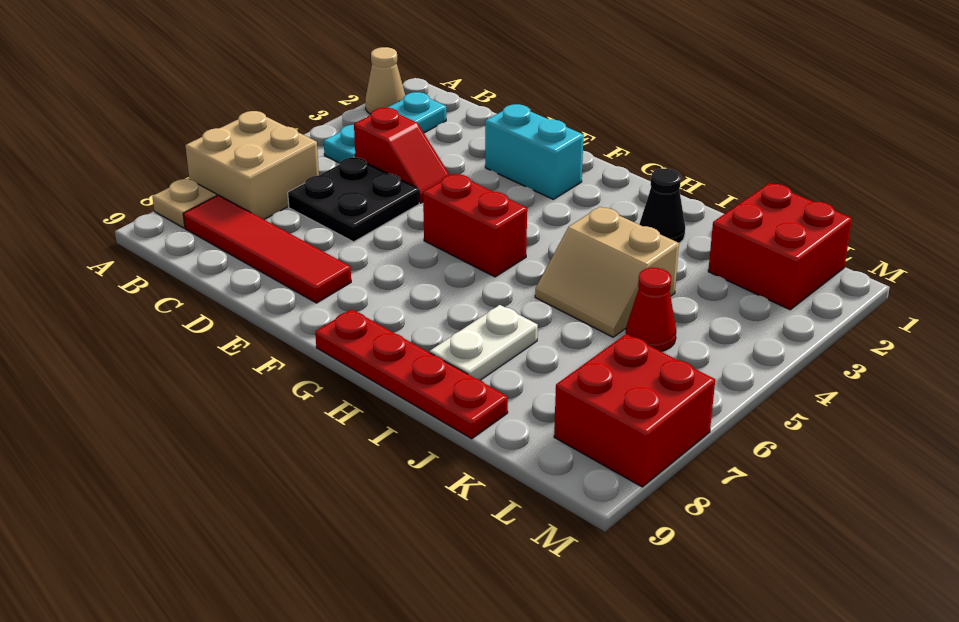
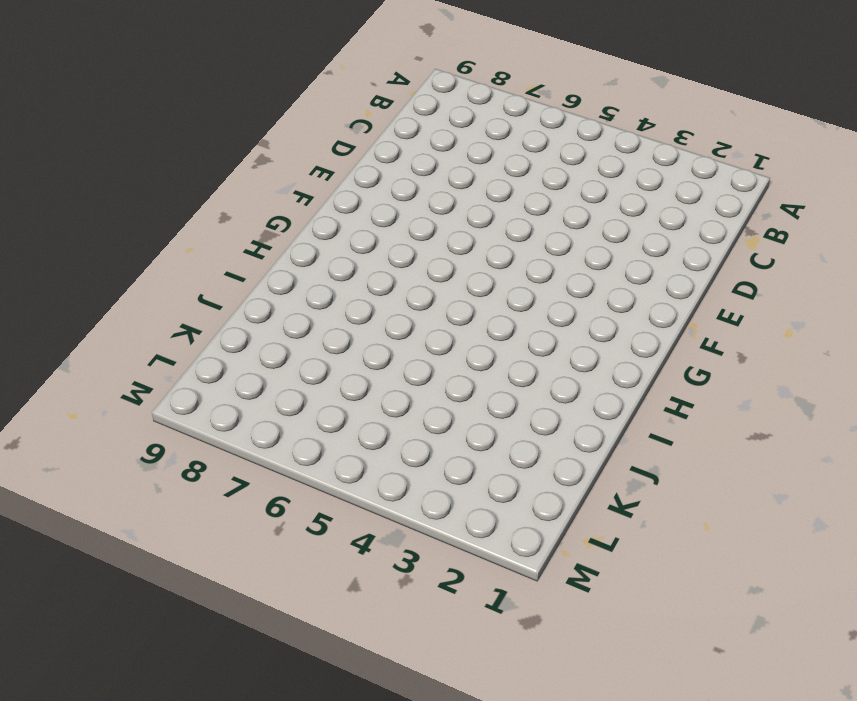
none -> tan 1x1 cone [365,47,405,114]
none -> tan 2x2 brick [185,111,319,219]
none -> tan 1x1 plate [152,178,217,228]

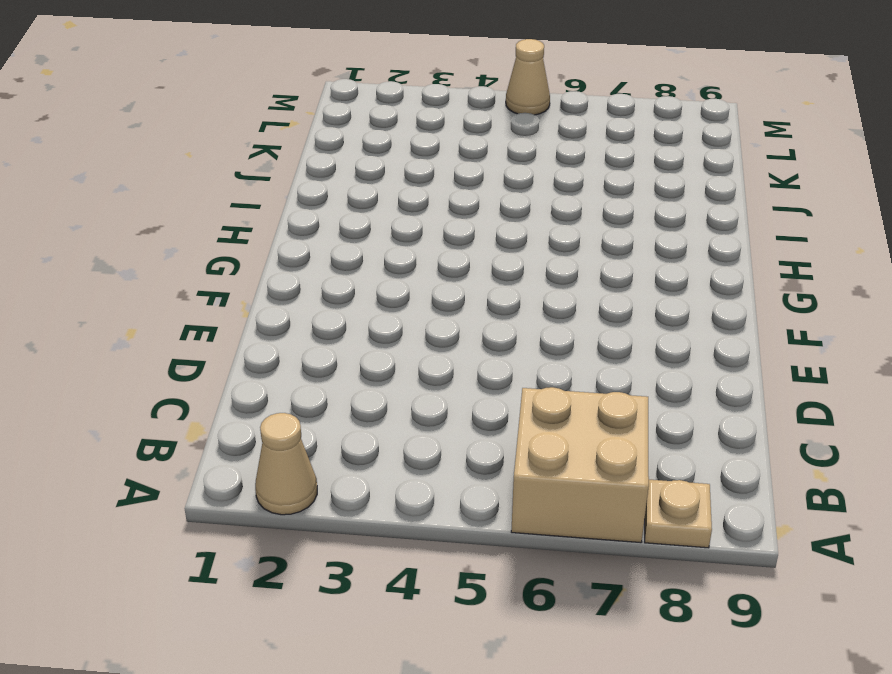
tan 1x1 cone [506,39,550,115] -> none
none -> cyan 1x3 plate [324,92,446,163]
none -> red 1x4 tile [183,195,351,303]
none -> red 1x2 slope [354,108,450,203]

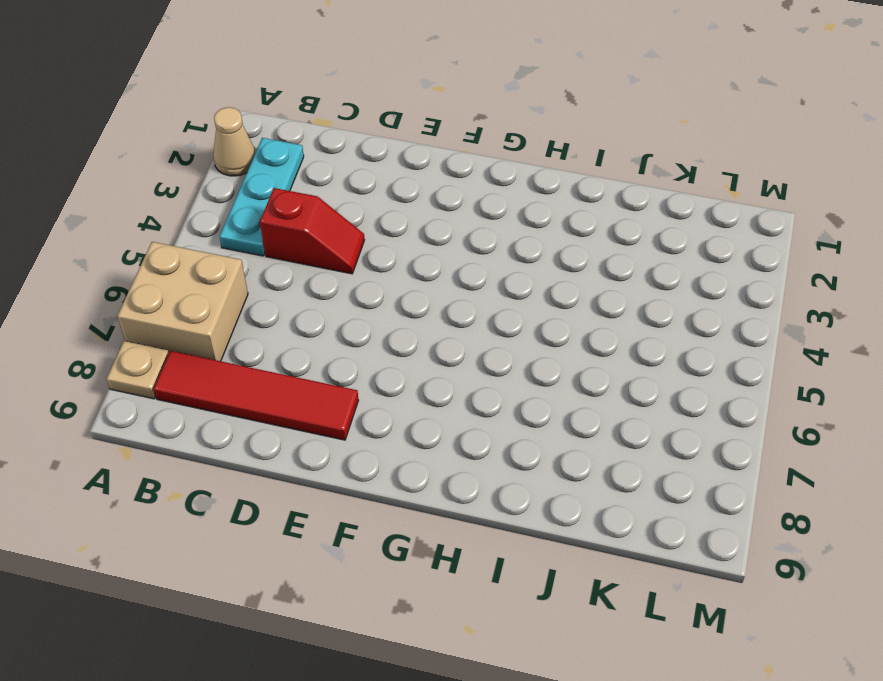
none -> black 2x2 plate [288,157,419,242]
none -> cyan 1x2 brick [485,104,584,199]
none -> red 1x2 brick [423,174,527,277]

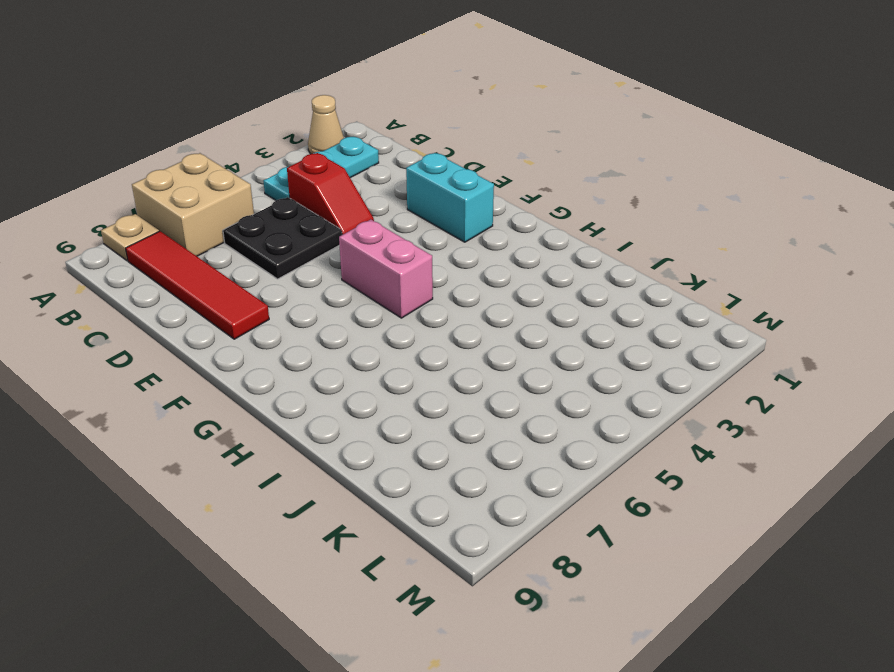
pink 1x2 brick [339,220,433,318] -> red 1x2 brick [423,174,527,277]
none -> red 1x4 plate [315,309,508,439]
none -> black 1x1 cone [639,169,685,243]
none -> tan 2x2 slope [535,207,679,337]

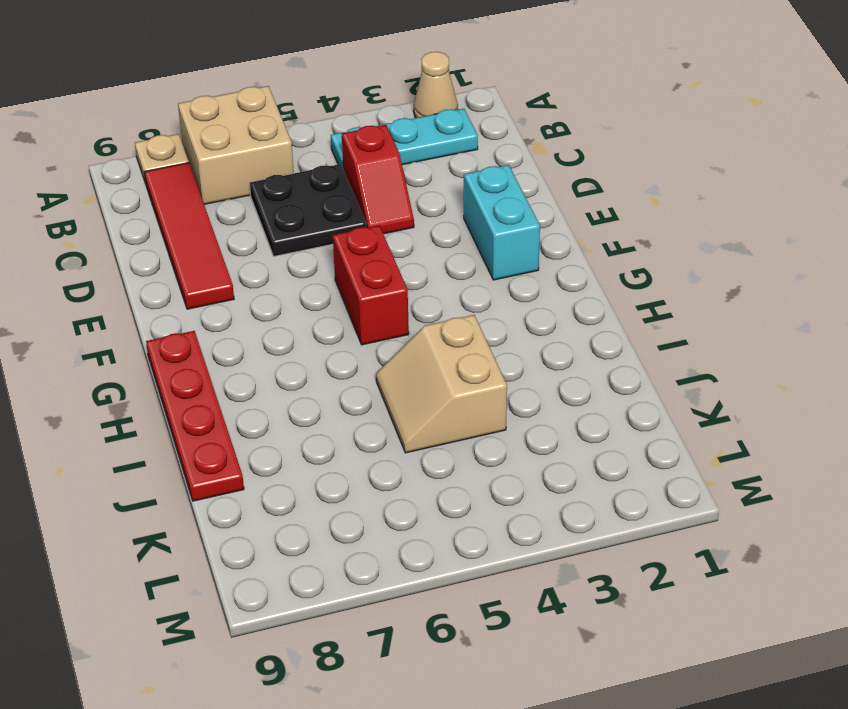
none -> black 1x1 cone [639,169,685,243]
none -> white 1x2 plate [430,305,538,380]
none -> red 2x2 brick [708,183,852,310]

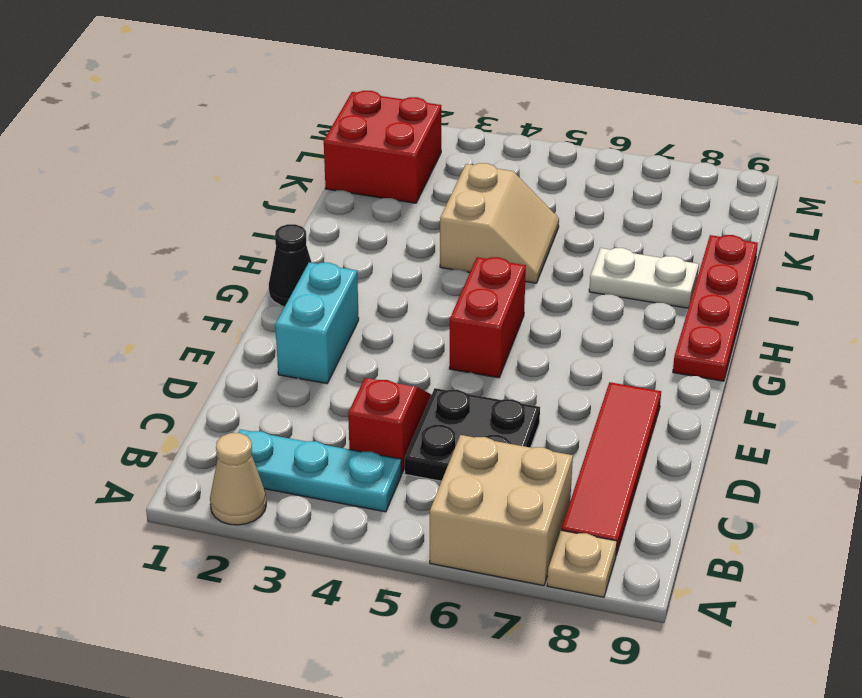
black 1x1 cone [269,224,312,306] -> black 1x1 cone moved to [639,169,685,243]
none -> red 1x1 cone [626,268,676,351]
none -> red 2x2 brick [554,334,715,487]

